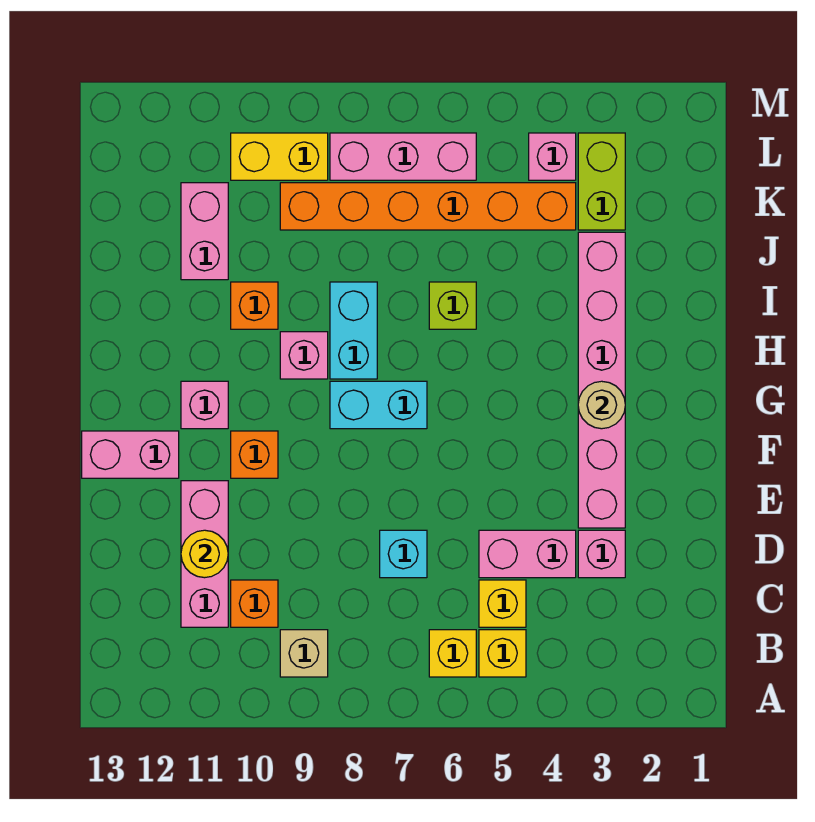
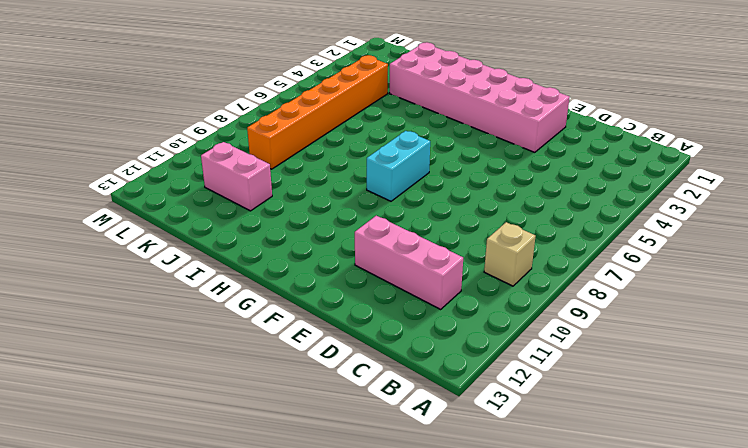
pink 2x6 brick [390,42,570,152] -> pink 1x6 brick [578,232,625,528]
none -> yellow 1x1 brick [479,630,526,677]
none -> yellow 1x1 brick [429,630,476,677]
none -> yellow 1x1 brick [479,580,526,627]

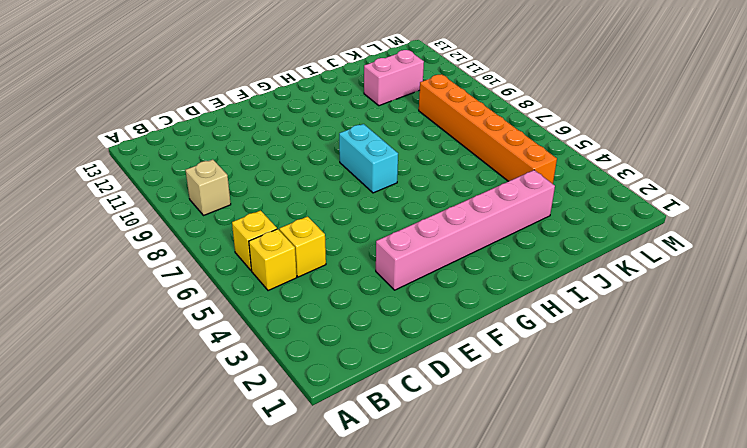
none -> orange 1x1 brick [231,580,278,627]
none -> pink 1x3 brick [181,481,228,627]
none -> pink 1x1 brick [578,530,625,578]

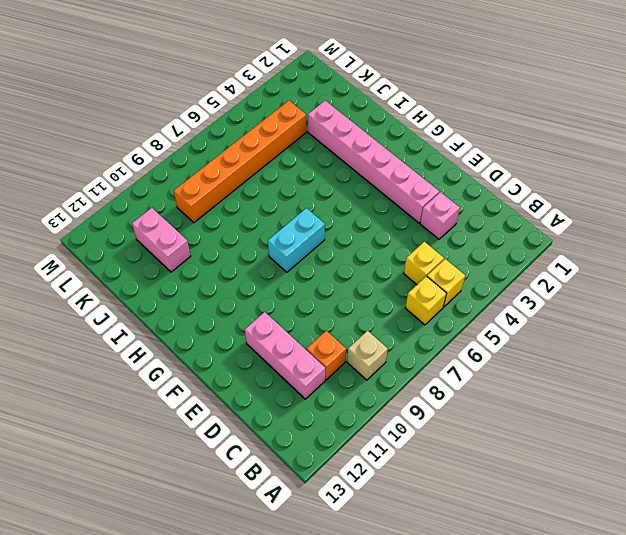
none -> pink 1x2 brick [479,530,576,578]
none -> cyan 1x1 brick [380,530,427,578]
none -> orange 1x1 brick [231,431,278,478]

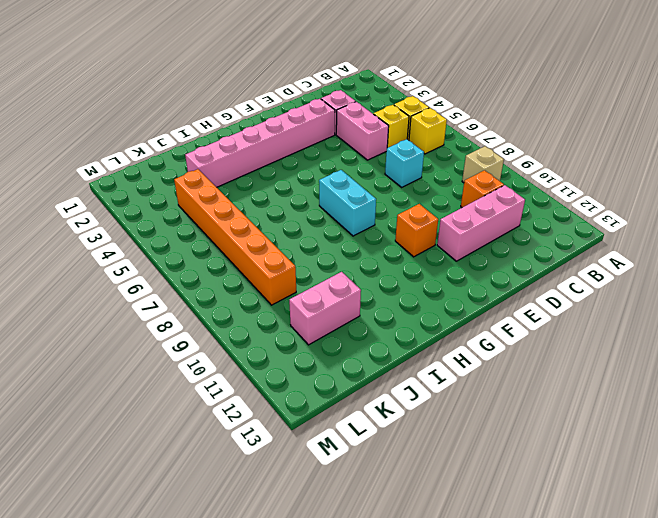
none -> pink 1x2 brick [82,431,179,478]
none -> pink 1x1 brick [181,381,228,429]
none -> cyan 1x2 brick [330,282,377,379]

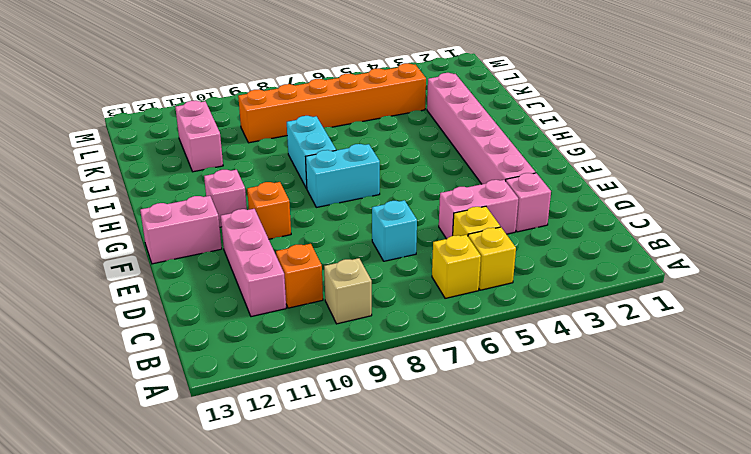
none -> pink 1x1 brick [280,332,328,379]
none -> lime 1x1 brick [429,282,476,329]
none -> orange 1x1 brick [231,282,278,329]

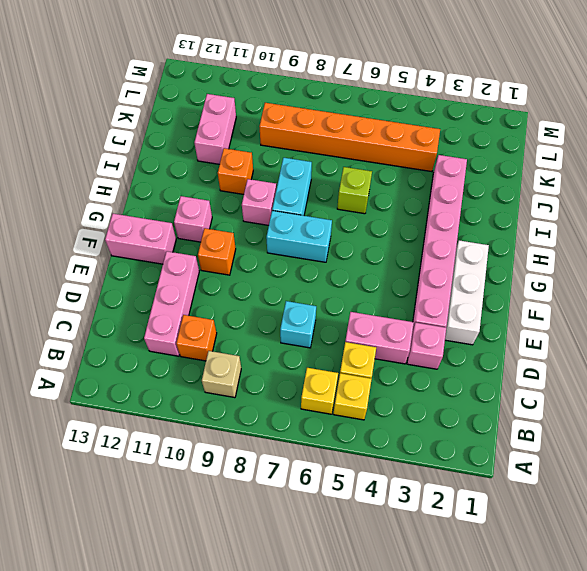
white 1x3 brick [445,240,489,345] -> none
none -> lime 1x2 brick [578,133,625,230]
none -> pink 1x1 brick [529,133,576,180]
none -> pink 1x3 brick [330,133,476,180]

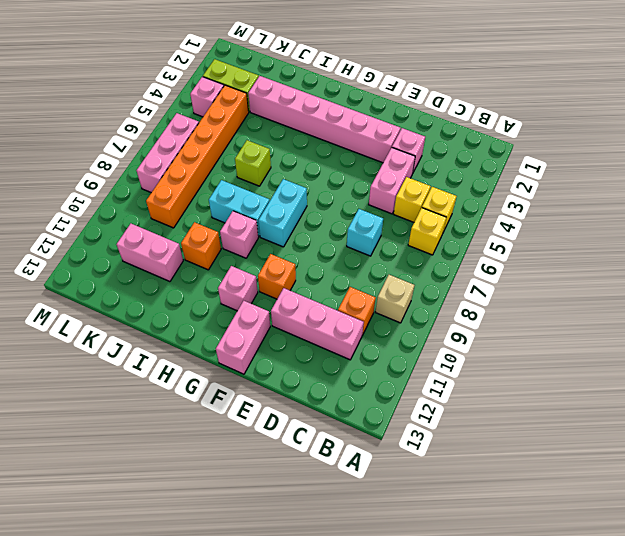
none -> yellow 1x2 brick [231,133,328,180]
none -> yellow 1x1 round brick [181,530,228,578]
none -> tan 1x1 round brick [578,381,625,429]

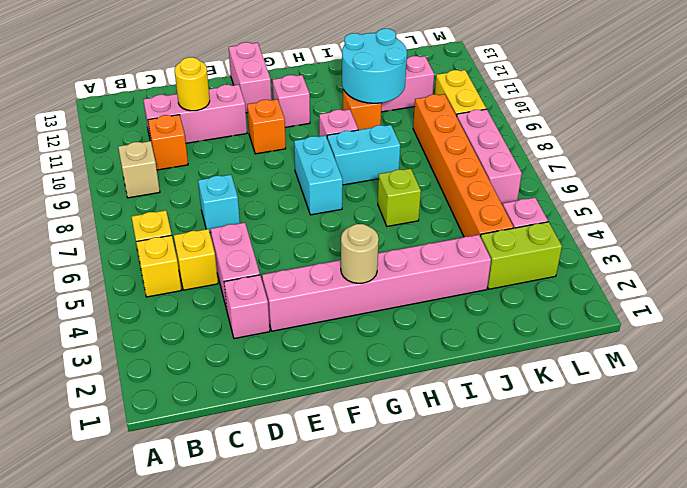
cyan 2x2 round brick [342,29,407,103] -> none

